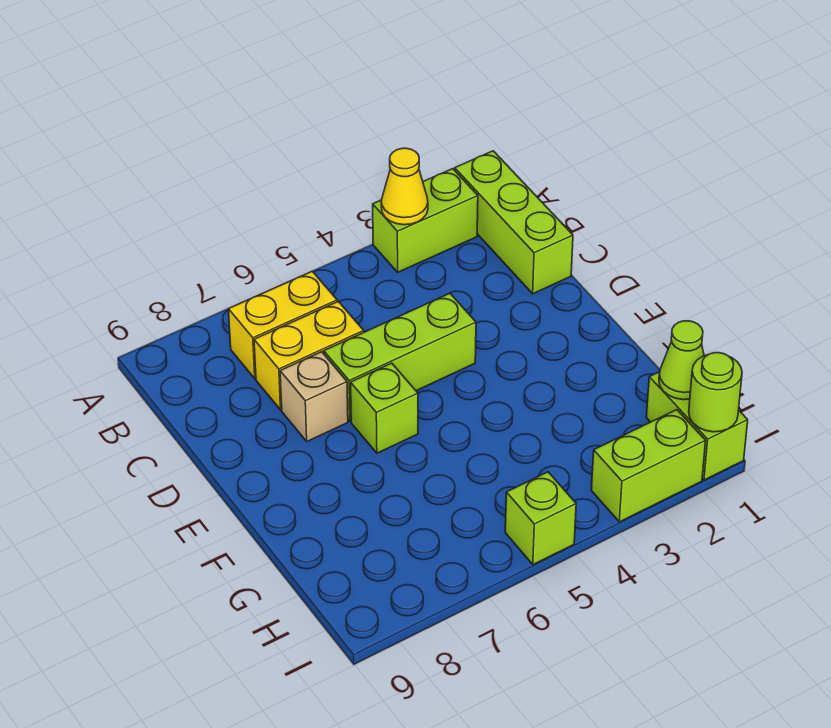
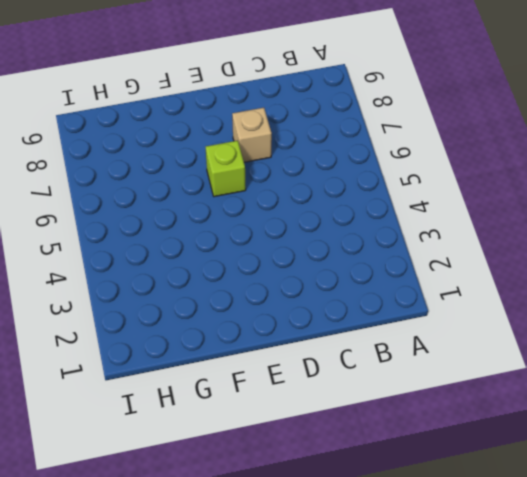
none -> lime 1x3 brick [455,151,573,294]
none -> lime 1x2 brick [373,169,478,272]
none -> yellow 1x2 brick [228,271,337,379]

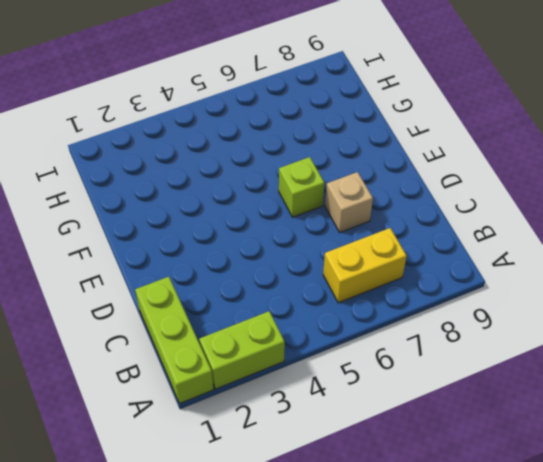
none -> yellow 1x2 brick [254,301,364,410]
none -> lime 1x3 brick [324,293,476,421]
none -> lime 1x2 brick [646,372,748,480]

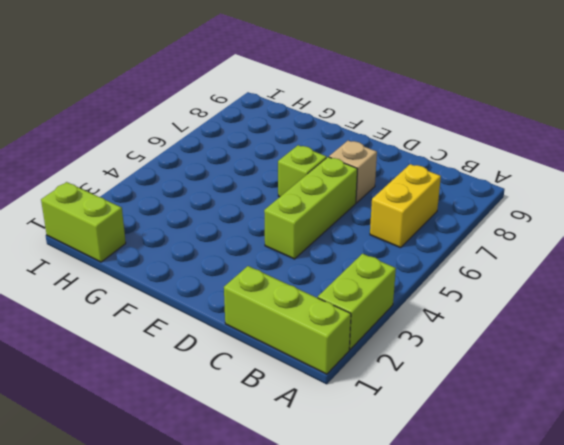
none -> yellow 1x2 brick [254,301,364,410]
none -> lime 1x2 brick [591,410,706,522]
none -> lime 1x1 brick [505,472,576,565]

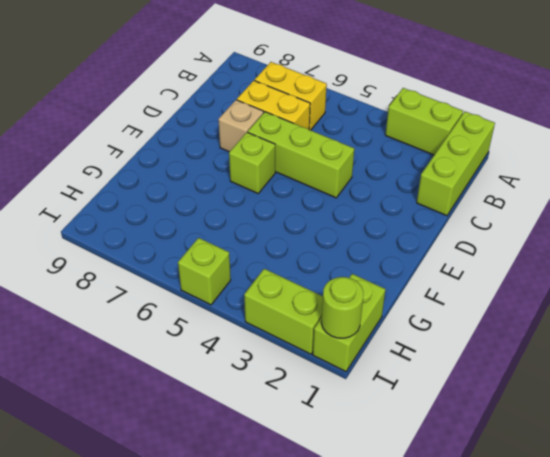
none -> yellow 1x1 cone [381,148,428,225]
none -> lime 1x1 cone [659,321,704,400]

